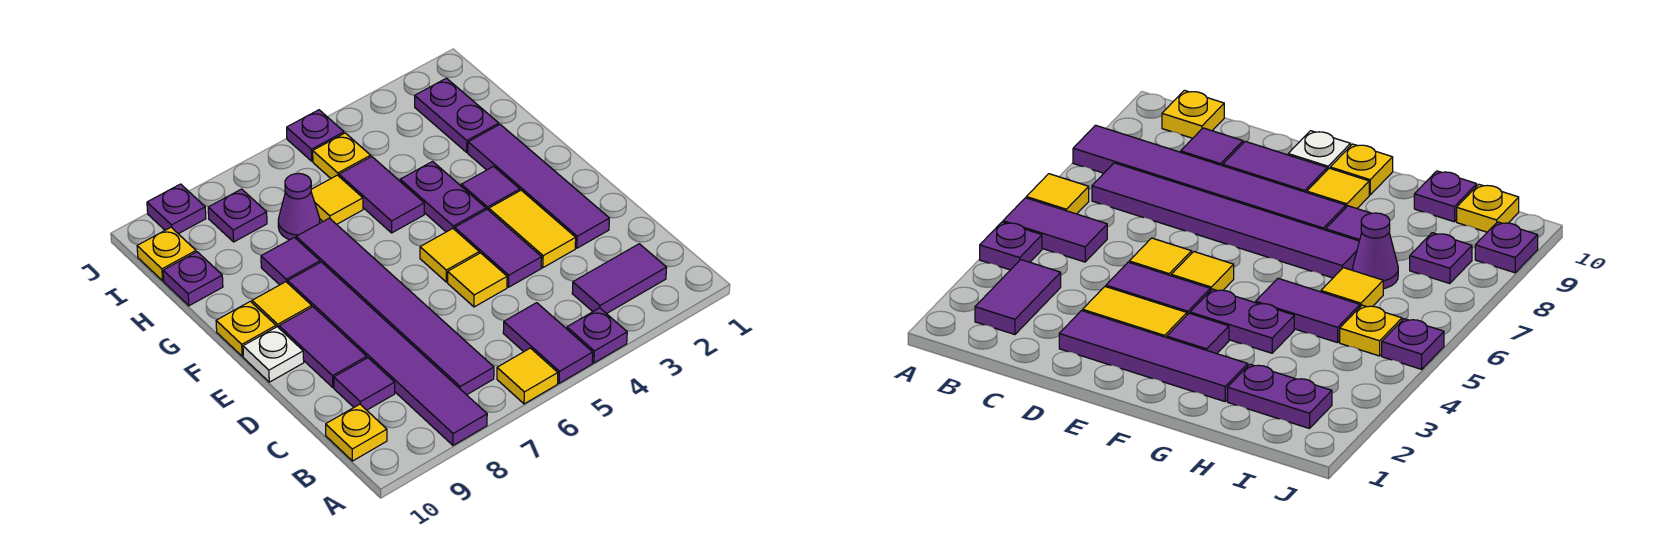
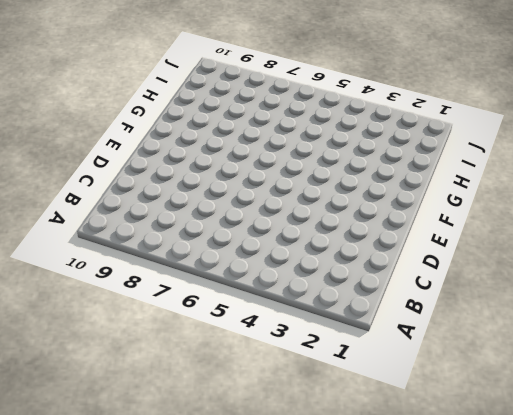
none -> purple 1x1 plate [567,308,627,363]
none -> purple 1x2 tile [503,303,593,383]
none -> yellow 1x1 tile [497,348,558,404]
none -> purple 1x6 tile [288,262,487,445]

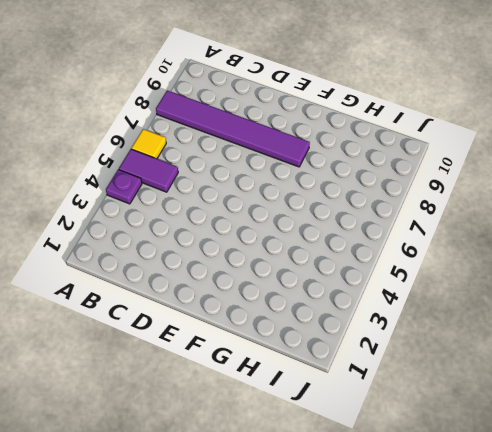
none -> purple 1x2 tile [572,244,667,314]
none -> purple 1x6 tile [296,218,494,395]
none -> yellow 1x1 plate [326,404,387,461]
none -> purple 1x1 tile [334,358,395,410]

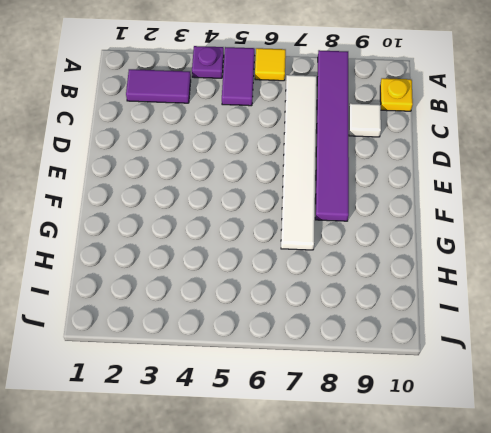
white 1x6 tile [281,75,317,250] -> purple 1x6 tile [296,218,494,395]
white 1x1 tile [349,103,381,137] -> purple 1x1 tile [334,358,395,410]
none -> purple 1x4 tile [468,125,609,248]
none -> yellow 1x2 tile [489,190,576,268]
none -> purple 1x2 tile [455,209,542,287]
none -> yellow 1x1 tile [448,253,507,307]

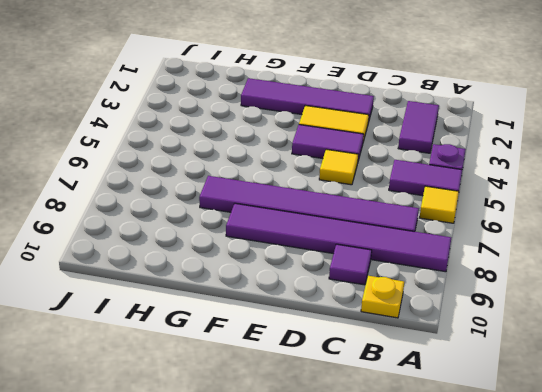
none -> purple 1x2 tile [279,307,367,387]
none -> yellow 1x1 tile [420,229,479,282]
none -> white 1x1 plate [243,327,304,382]
none -> purple 1x1 tile [461,166,520,210]

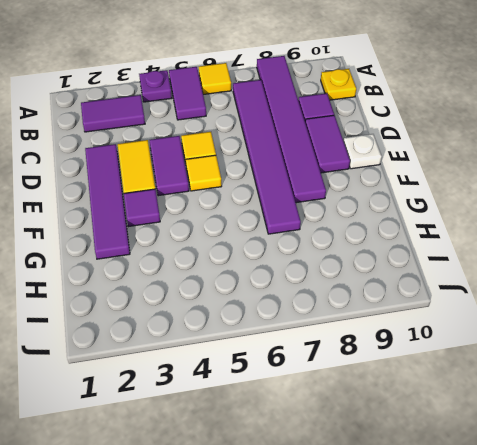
none -> purple 1x2 plate [400,161,486,232]
none -> yellow 1x1 tile [252,282,312,328]
none -> yellow 1x1 plate [216,301,276,356]
none -> purple 1x2 tile [339,157,424,233]

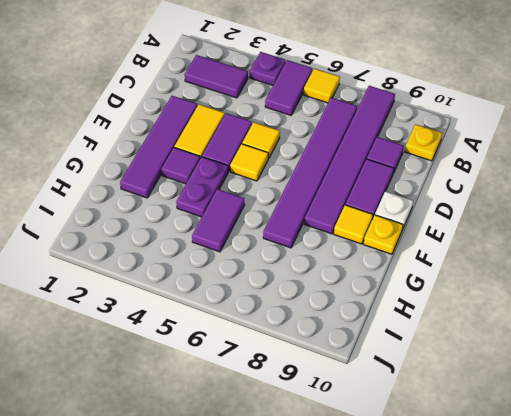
none -> purple 1x1 tile [261,238,320,285]
none -> purple 1x2 plate [415,78,499,152]
none -> yellow 1x1 tile [311,175,363,224]
none -> purple 1x1 cone [278,173,320,240]

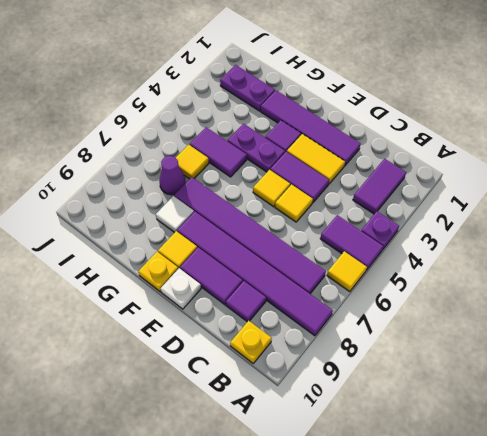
white 1x1 tile [156,196,194,233] -> purple 1x1 tile [261,238,320,285]
none -> purple 1x1 plate [163,252,223,306]
none -> yellow 1x1 plate [313,133,371,178]
none -> purple 1x1 plate [208,189,267,242]
none -> yellow 1x1 plate [137,227,196,281]

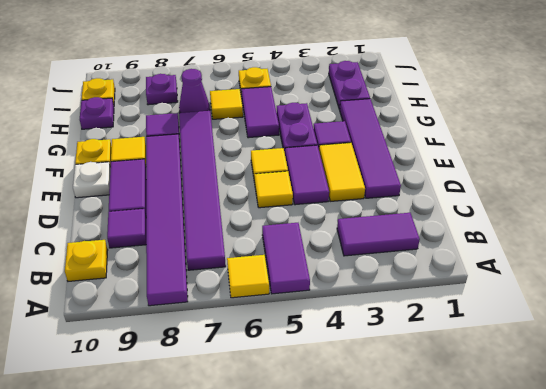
none -> purple 1x1 plate [567,308,627,363]
none -> purple 1x1 plate [287,110,344,161]
none -> purple 1x1 plate [147,184,206,234]

